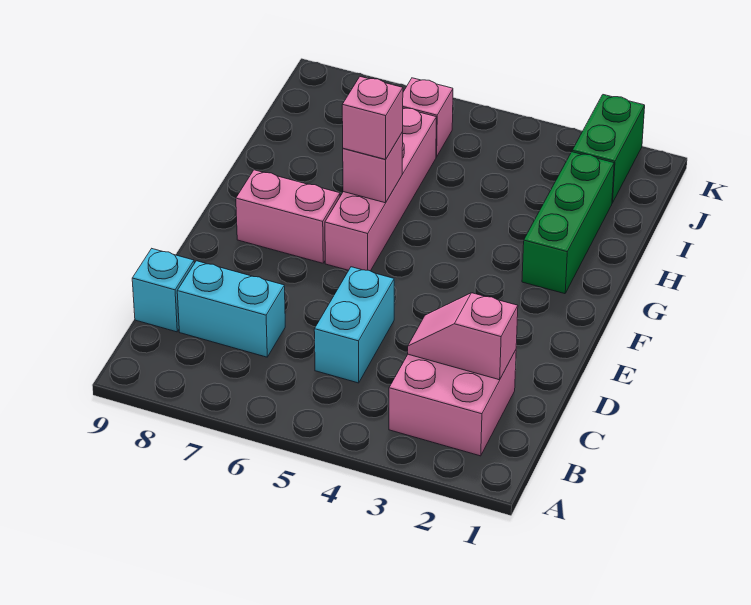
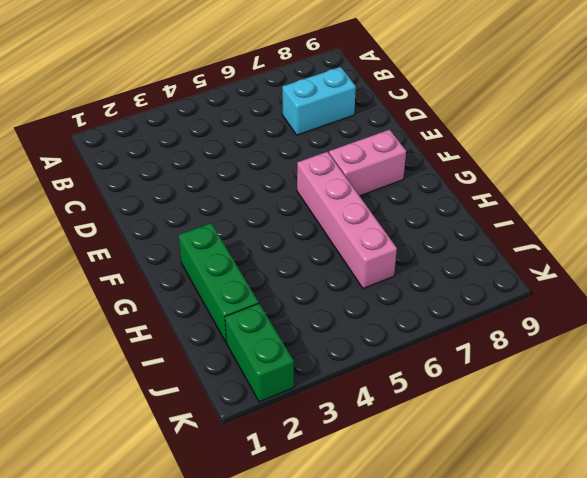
none -> pink 2x2 brick [389,350,516,456]
none -> cyan 1x2 brick [314,267,394,383]
none -> cyan 1x1 brick [132,249,194,332]

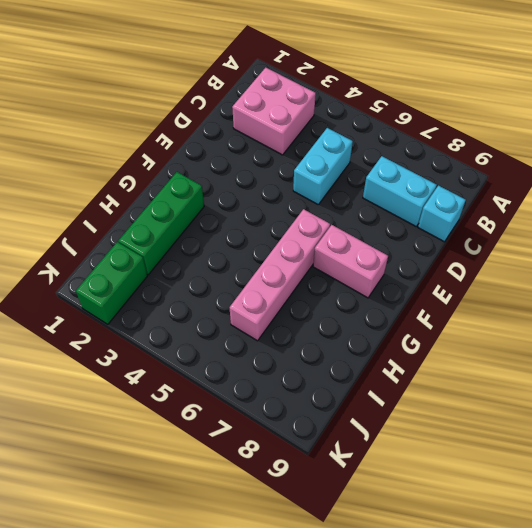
none -> pink 1x1 brick [403,78,453,157]
none -> pink 1x2 slope [408,293,518,380]
none -> pink 1x1 brick [343,132,403,203]

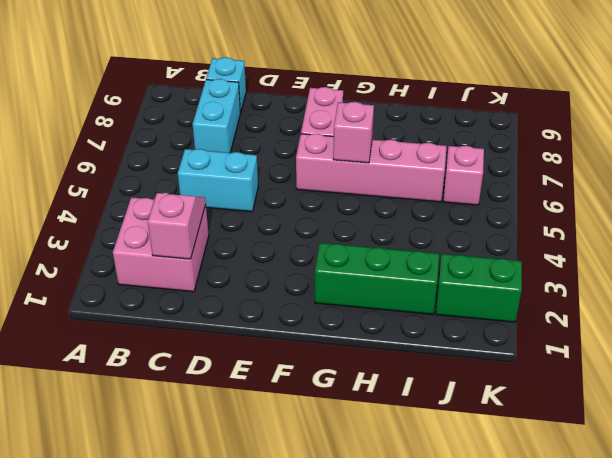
none -> pink 1x1 brick [342,77,403,159]

